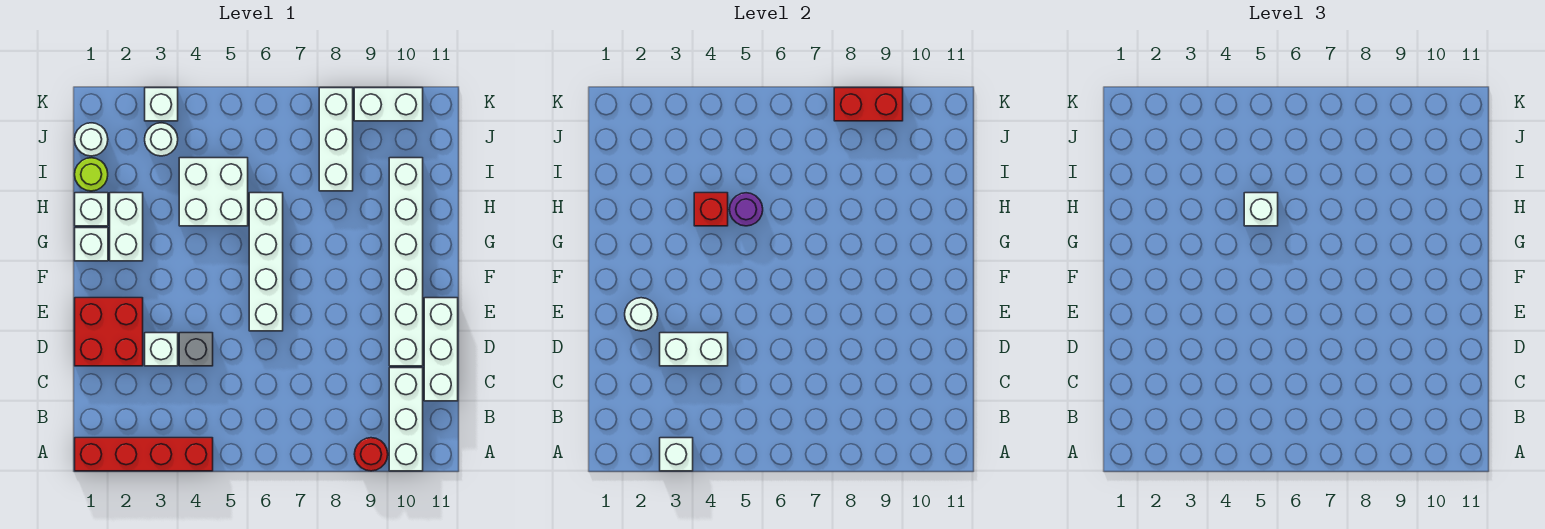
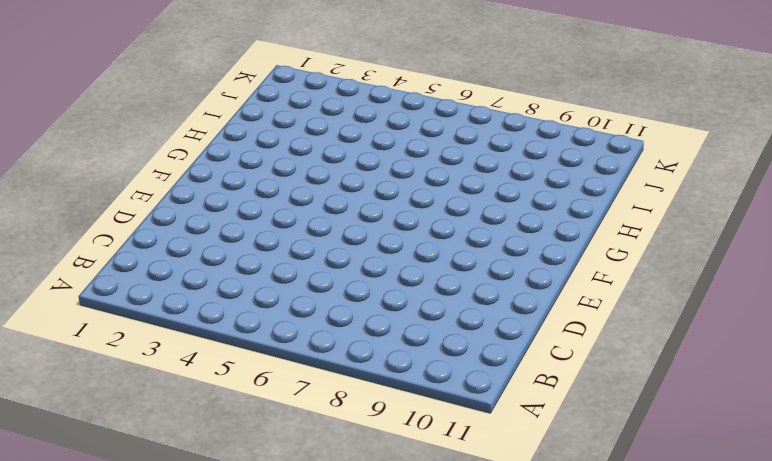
none -> red 1x4 brick [75,438,213,471]
none -> red 1x1 round brick [354,438,388,471]
none -> white 1x3 brick [389,368,423,471]

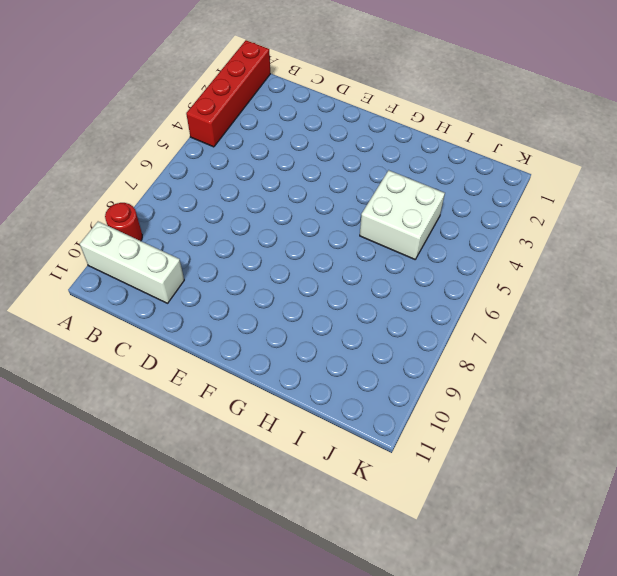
none -> white 1x3 brick [424,298,458,401]
none -> red 2x2 brick [75,298,143,366]
none -> white 1x1 brick [145,333,178,366]

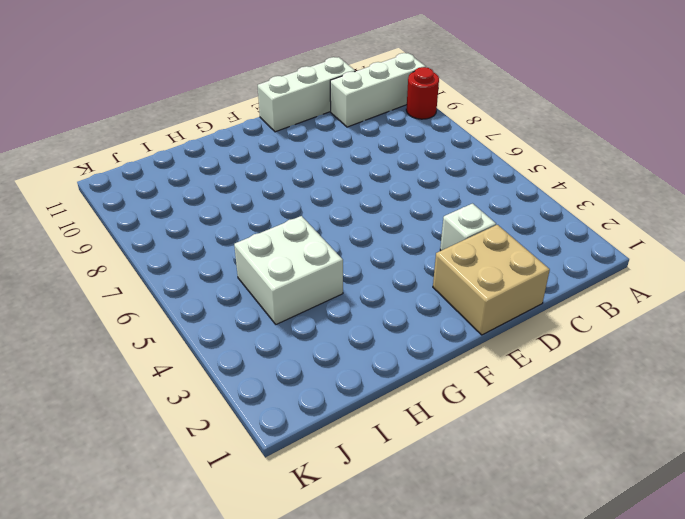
tan 2x2 brick [433,225,550,335] -> red 2x2 brick [75,298,143,366]
none -> red 1x4 brick [75,438,213,471]
none -> grey 1x1 brick [179,333,213,366]
none -> white 1x6 brick [389,158,423,366]

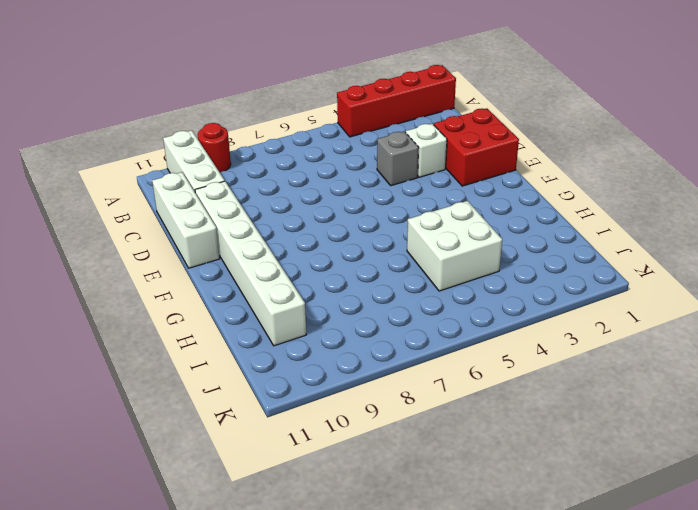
none -> white 1x4 brick [249,193,283,331]
none -> white 1x1 brick [75,228,108,261]
none -> white 1x2 brick [110,193,143,261]

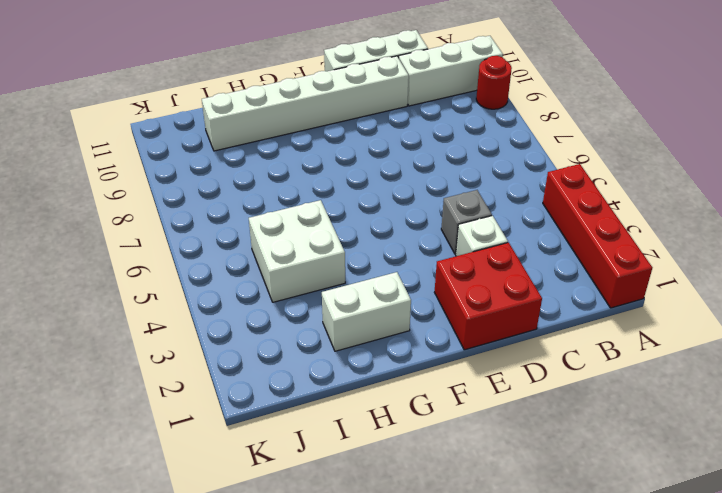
none -> white 1x4 brick [249,193,283,331]
none -> white 1x1 brick [75,228,108,261]
none -> white 1x1 brick [75,193,108,226]

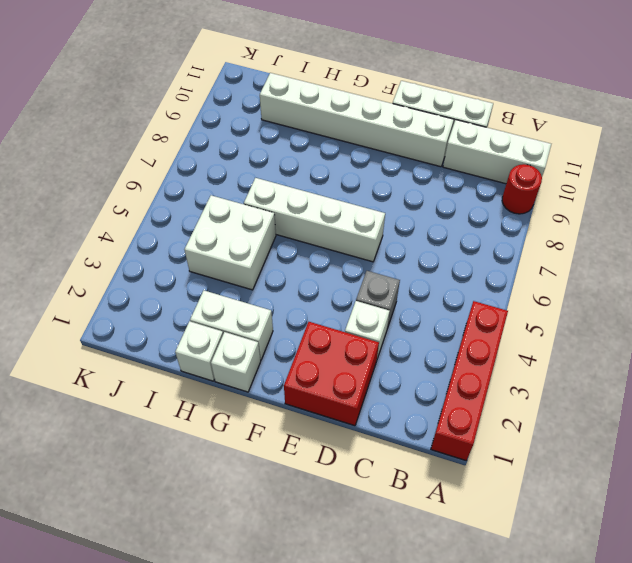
none -> lime 1x1 round brick [75,158,108,191]
none -> white 1x3 brick [319,88,353,191]
none -> white 1x1 round brick [75,123,108,156]

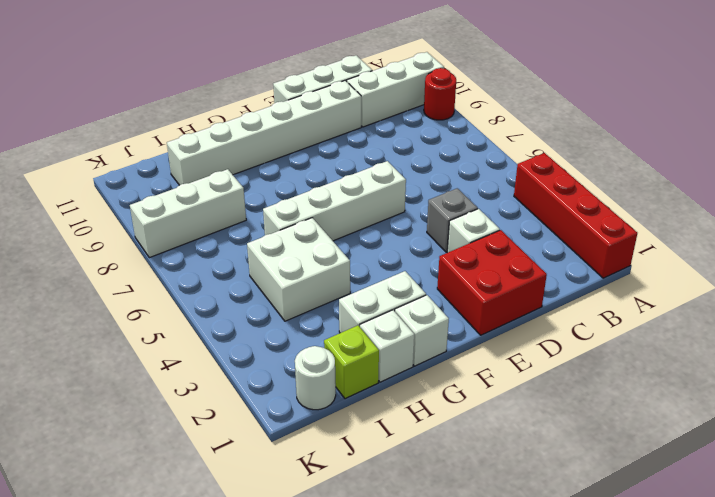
lime 1x1 brick [324,325,379,399] -> lime 1x1 round brick [75,158,108,191]
none -> white 1x1 round brick [145,123,178,156]
none -> white 1x1 brick [145,88,178,121]
none -> white 1x2 brick [354,88,423,121]

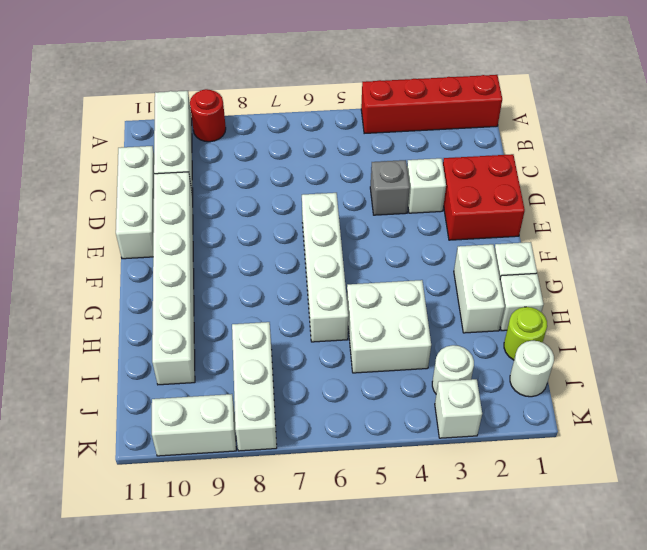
none -> white 1x1 brick [660,438,693,471]
none -> white 1x2 brick [660,333,728,366]
none -> white 1x1 round brick [625,298,658,331]

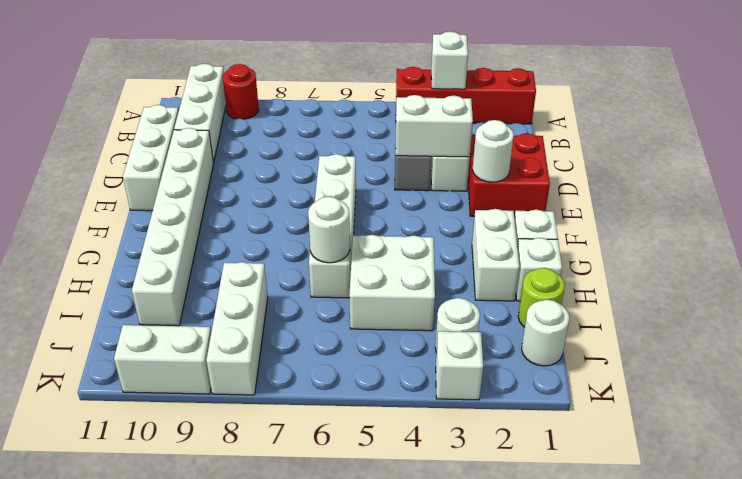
white 1x1 round brick [308,197,350,263] -> none
none -> red 1x1 brick [694,193,728,226]
none -> purple 1x1 round brick [730,193,763,226]
none -> red 1x2 brick [834,88,903,121]

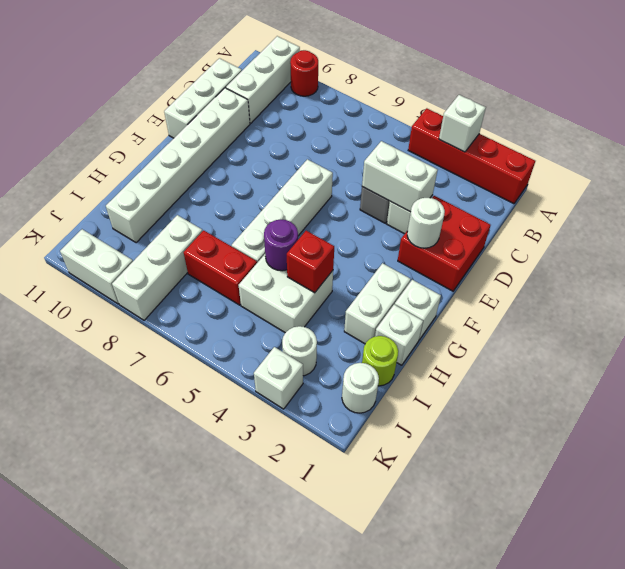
red 1x2 brick [184,230,257,305] -> red 1x2 brick moved to [834,88,903,121]
none -> white 1x1 brick [1244,193,1278,226]

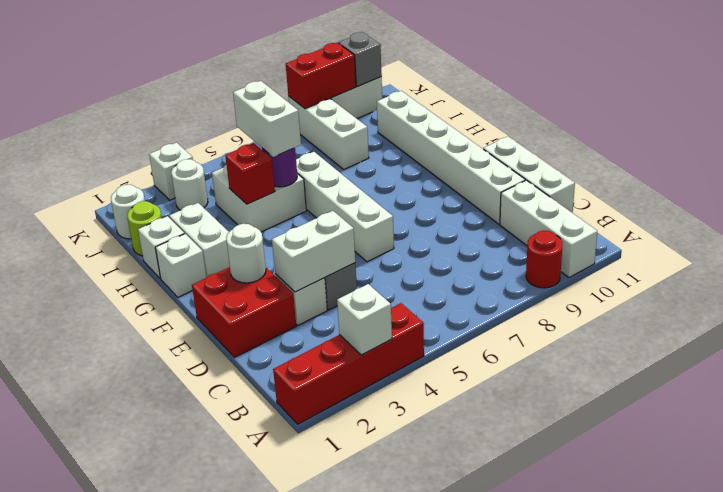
white 1x2 brick [233,81,301,157] -> white 1x1 brick [1244,193,1278,226]
grey 1x1 brick [338,32,382,86] -> none

